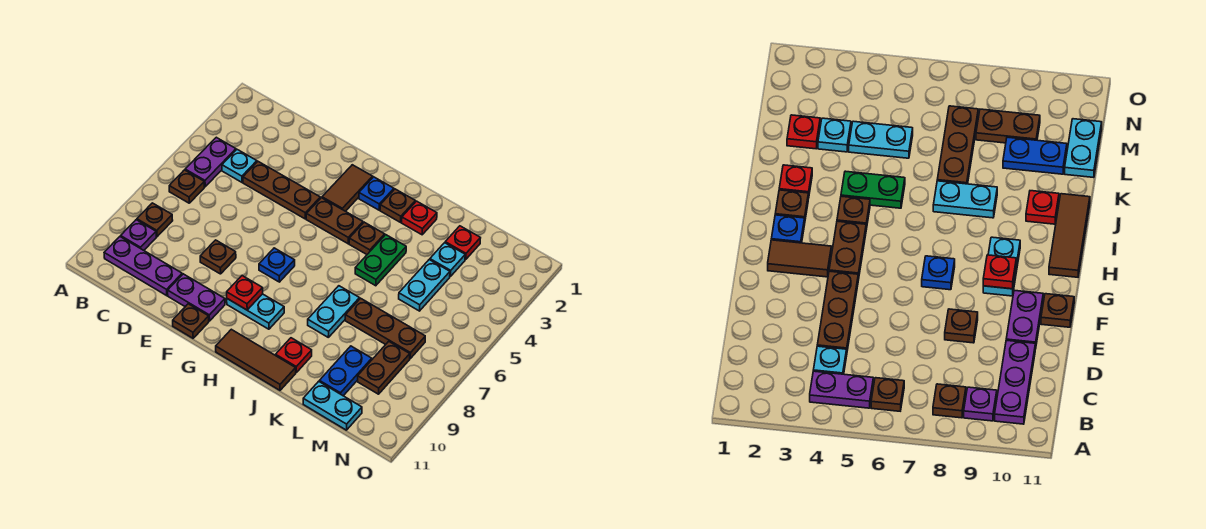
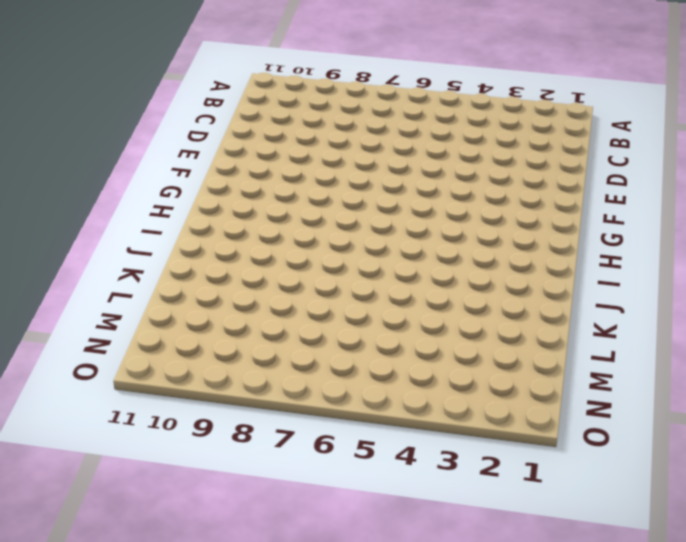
none -> purple 1x2 plate [185,137,236,187]
none -> brown 1x1 plate [169,170,205,203]
none -> brown 1x1 plate [137,203,173,237]
none -> purple 1x1 plate [121,220,156,250]

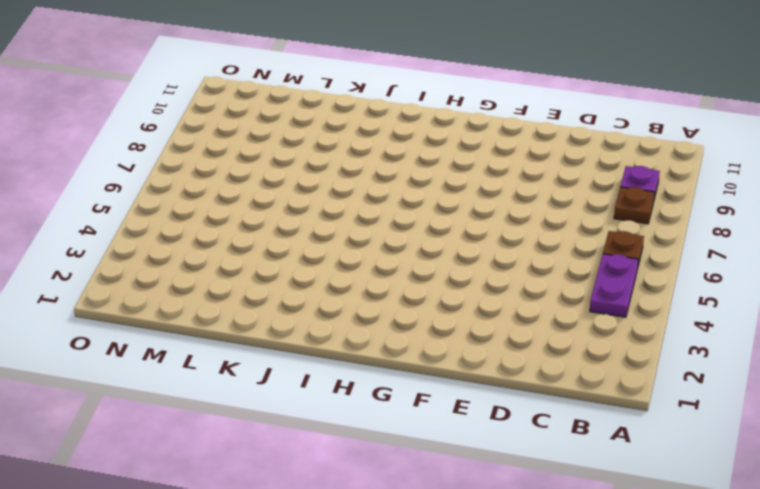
none -> purple 1x3 plate [104,237,182,296]
none -> cyan 1x1 plate [222,150,257,182]
none -> brown 1x3 plate [243,162,320,219]
none -> brown 1x1 plate [200,240,236,274]

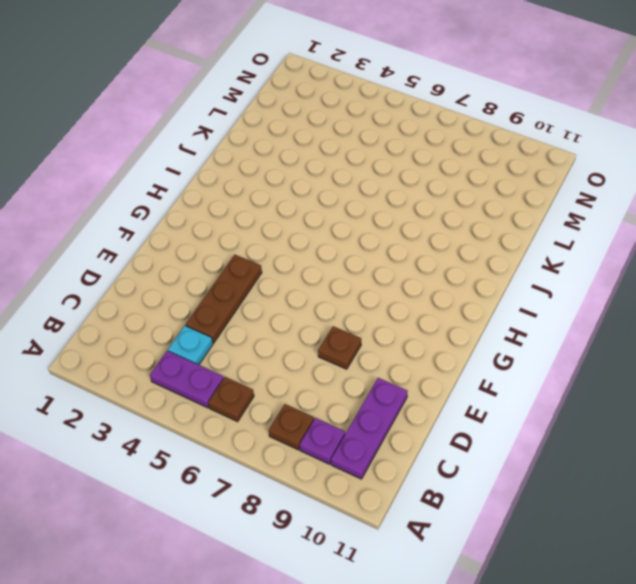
none -> purple 1x2 plate [168,274,225,321]
none -> brown 1x1 plate [173,304,209,338]
none -> brown 1x2 tile [322,165,373,211]
none -> brown 1x2 plate [306,198,363,244]

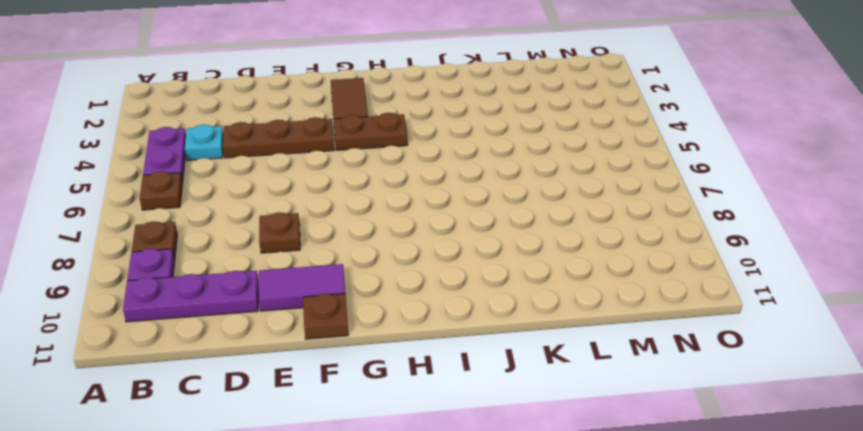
purple 1x2 tile [259,264,345,311] -> purple 1x2 plate [168,274,225,321]
none -> blue 1x1 plate [259,248,295,282]
none -> cyan 1x2 plate [227,294,284,329]
none -> blue 1x1 plate [359,177,394,210]
none -> brown 1x3 tile [216,329,296,390]

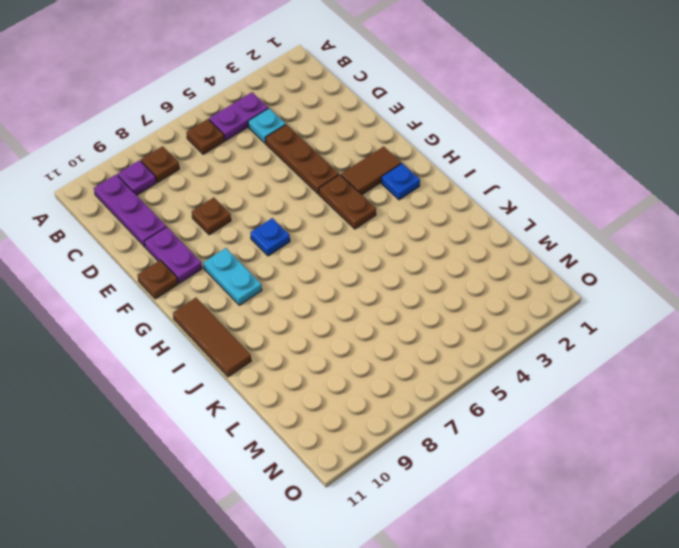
none -> brown 1x1 plate [380,189,415,222]
none -> brown 1x1 plate [349,222,385,254]
none -> red 1x1 plate [402,201,437,235]
none -> green 1x2 plate [355,235,406,286]

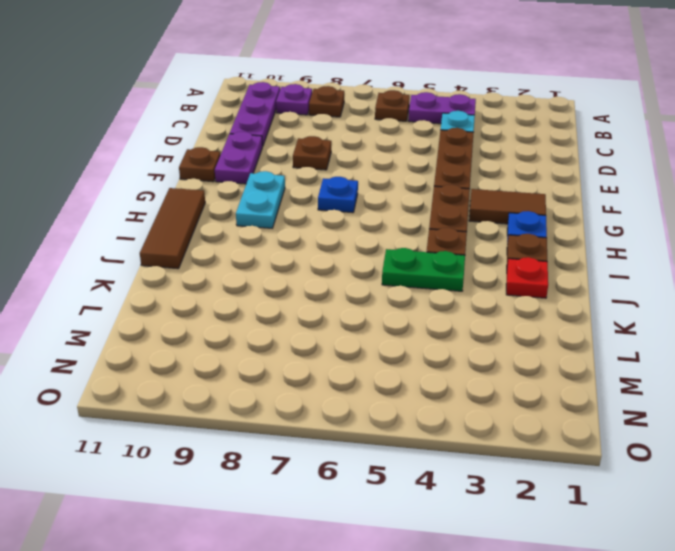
none -> cyan 1x2 plate [308,286,360,337]
none -> red 1x1 plate [276,338,312,372]
none -> brown 1x3 plate [345,298,425,359]
none -> red 1x1 plate [445,226,480,260]

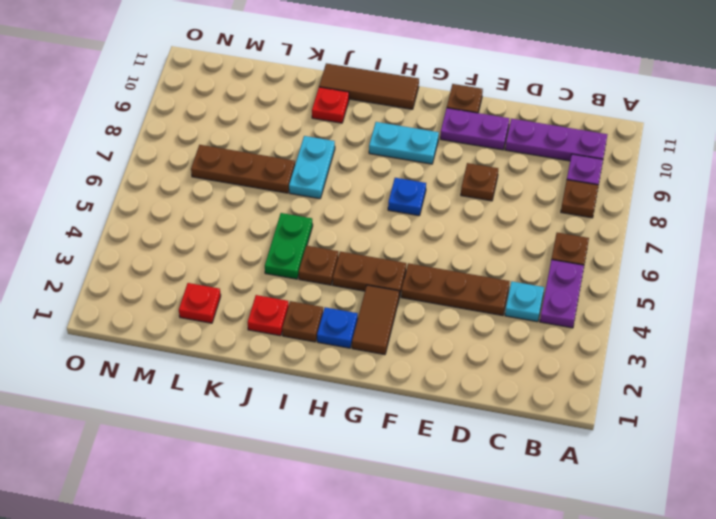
none -> cyan 1x1 plate [430,243,465,276]
none -> cyan 1x2 plate [399,260,450,311]
none -> blue 1x2 plate [319,346,372,396]
none -> cyan 1x2 plate [303,381,362,430]

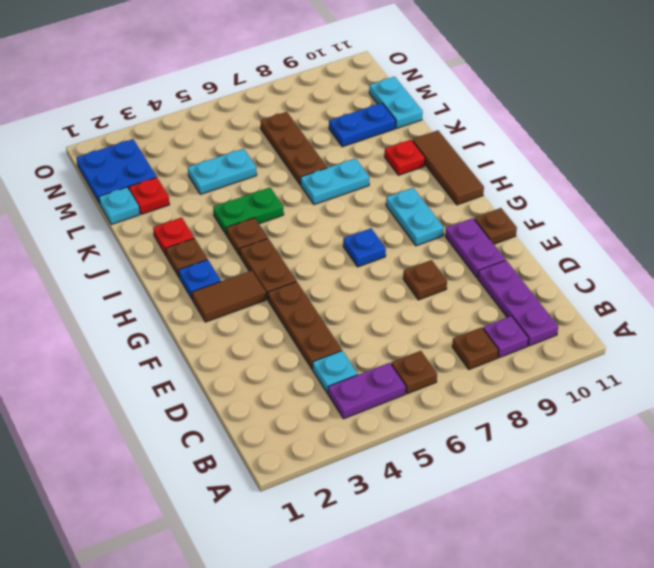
cyan 1x1 plate [99,187,140,225] -> cyan 1x1 plate moved to [430,243,465,276]
blue 2x2 plate [76,139,156,204] -> none
none -> brown 1x2 plate [358,341,410,394]
none -> red 1x1 plate [227,276,263,310]

